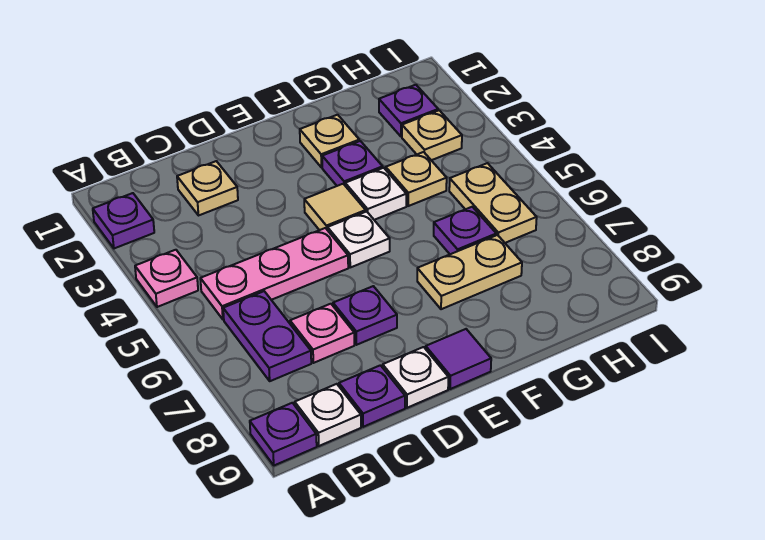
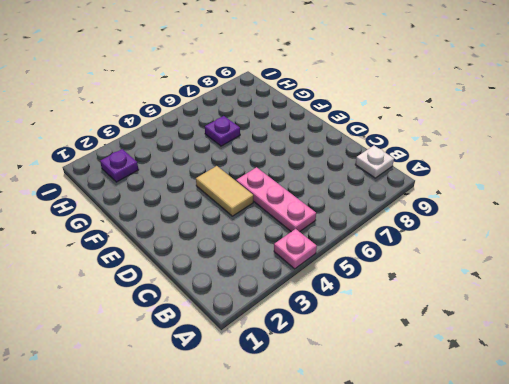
tan 1x2 tile [196,166,253,216] -> tan 1x1 tile [304,184,366,230]
none -> purple 1x1 plate [93,193,154,248]
none -> purple 1x1 plate [250,403,317,465]
none -> purple 1x2 plate [223,291,311,381]

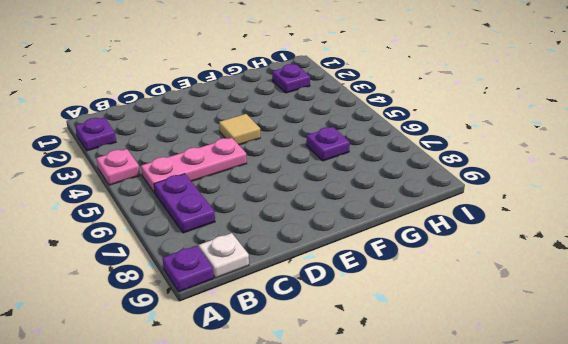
none -> tan 1x1 plate [177,161,238,216]
none -> pink 1x1 plate [290,304,354,363]
none -> purple 1x1 plate [339,365,405,427]

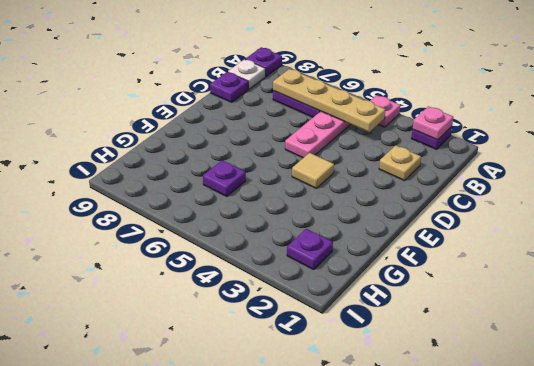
pink 1x1 plate [413,106,453,140] -> pink 1x1 plate moved to [290,304,354,363]
tan 1x4 plate [273,69,386,132] -> none
none -> purple 1x1 plate [333,286,397,345]
none -> white 1x1 plate [383,347,448,408]
none -> white 1x1 plate [327,211,390,267]

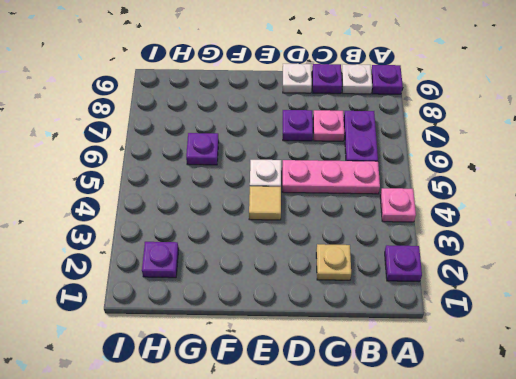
none -> purple 1x1 tile [426,329,491,389]
none -> tan 1x1 plate [300,115,359,168]
none -> purple 1x1 plate [322,141,383,186]

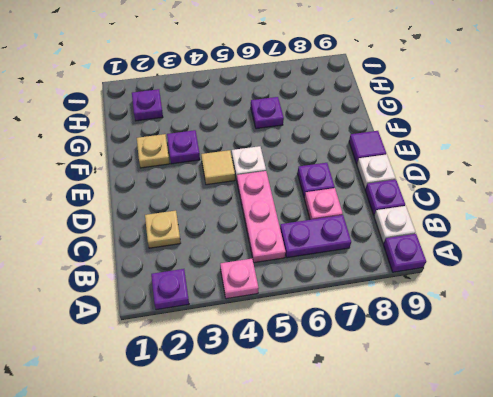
none -> white 1x1 plate [345,168,406,220]
none -> tan 1x2 plate [417,235,522,309]
none -> tan 1x1 plate [386,152,447,206]

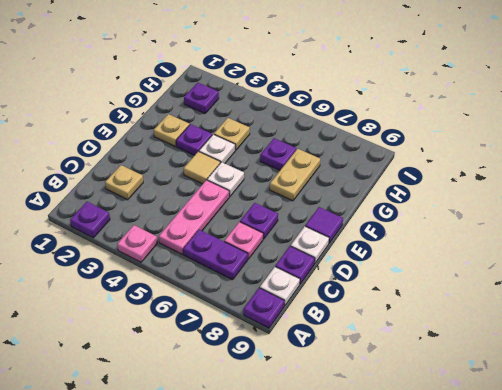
none -> tan 1x1 plate [402,110,462,160]
none -> tan 1x2 plate [449,163,537,243]

